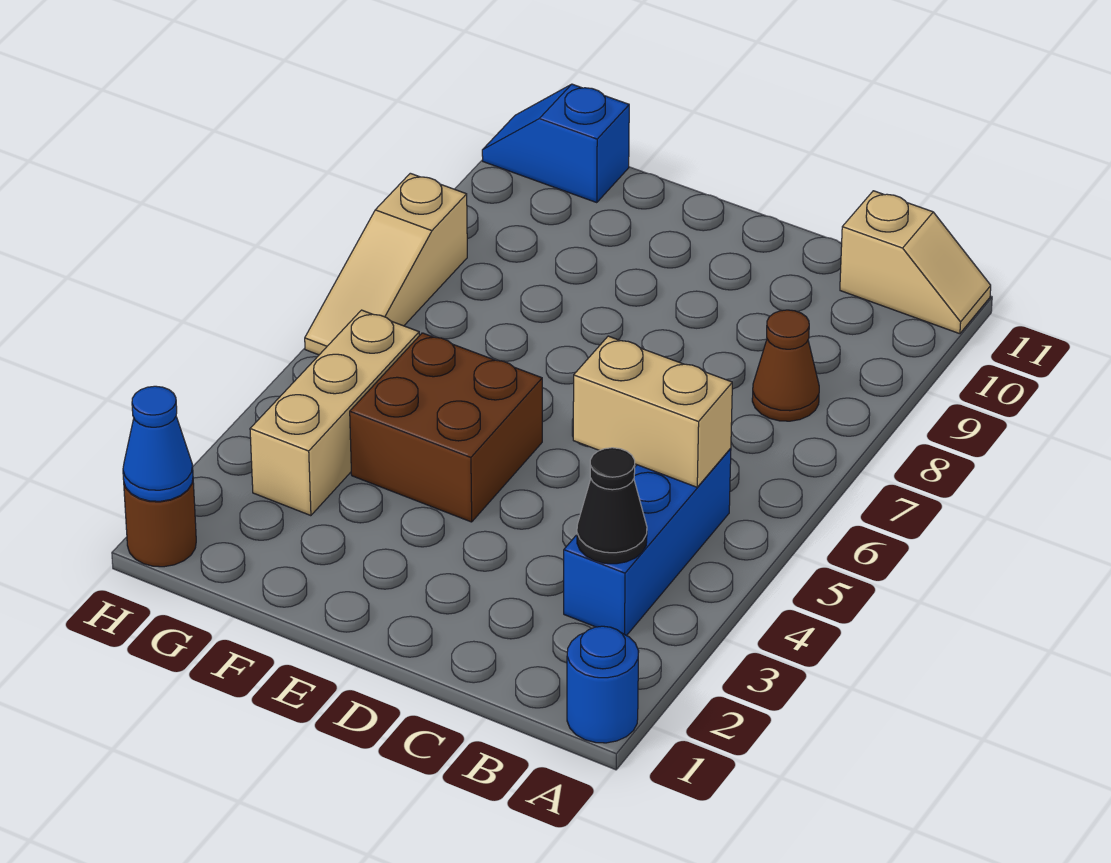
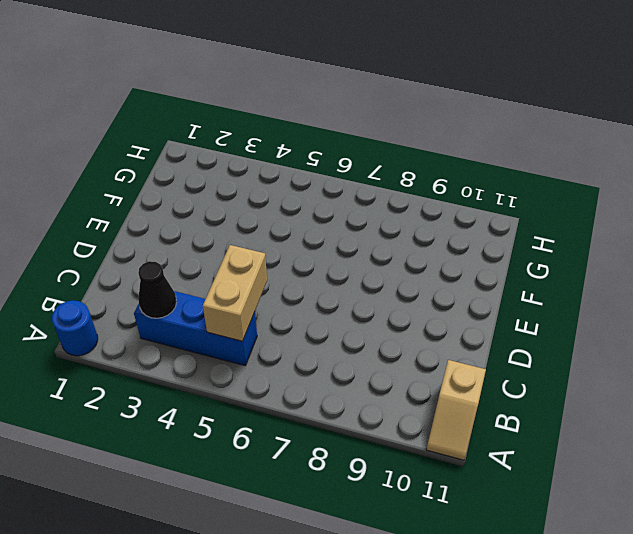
none -> brown 1x1 cone [752,310,819,421]
none -> brown 2x2 brick [350,333,542,522]
none -> tan 1x3 brick [250,310,419,516]

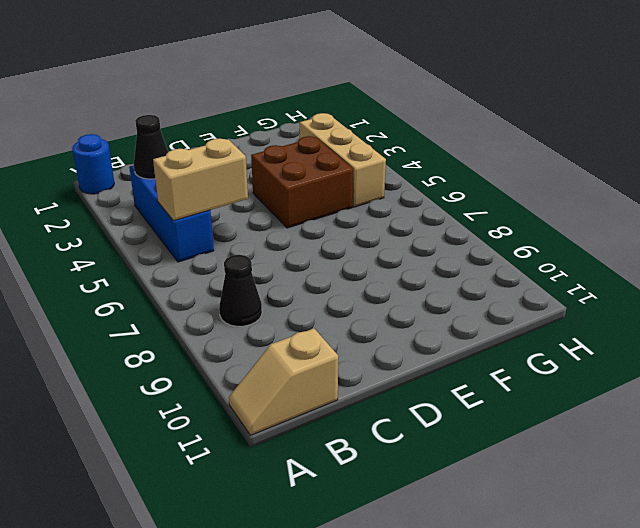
black 1x1 cone [219,255,262,326] -> brown 1x1 cone [752,310,819,421]
none -> blue 1x2 slope [482,84,629,203]
none -> brown 1x1 round brick [124,481,196,567]
none -> tan 1x3 slope [305,173,467,355]

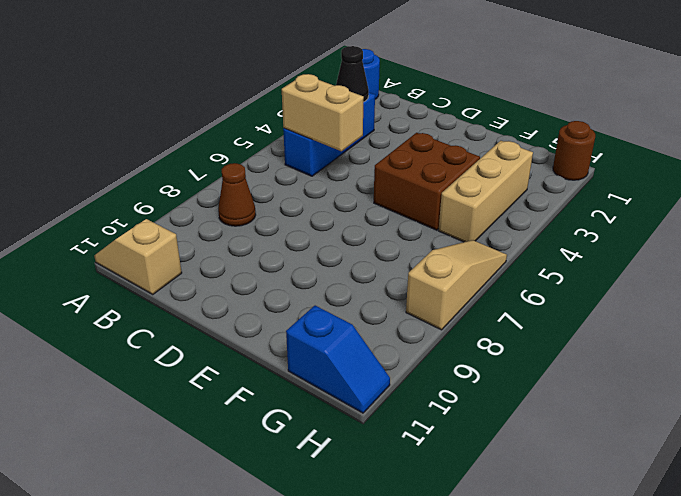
none -> blue 1x1 cone [123,386,193,501]

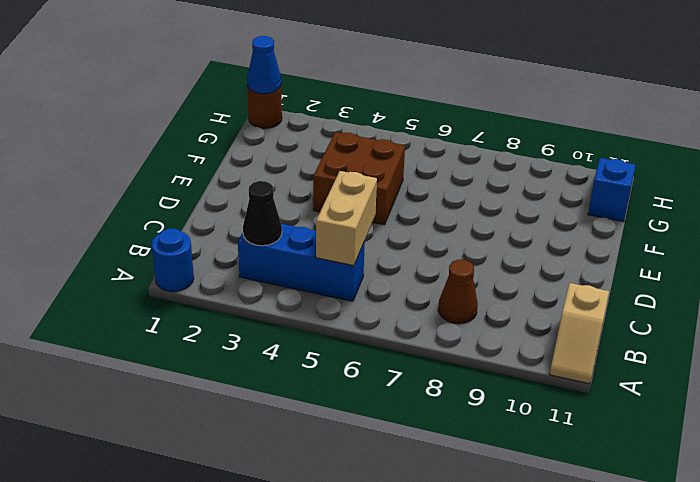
none -> tan 1x3 brick [250,310,419,516]
none -> tan 1x3 slope [305,173,467,355]

